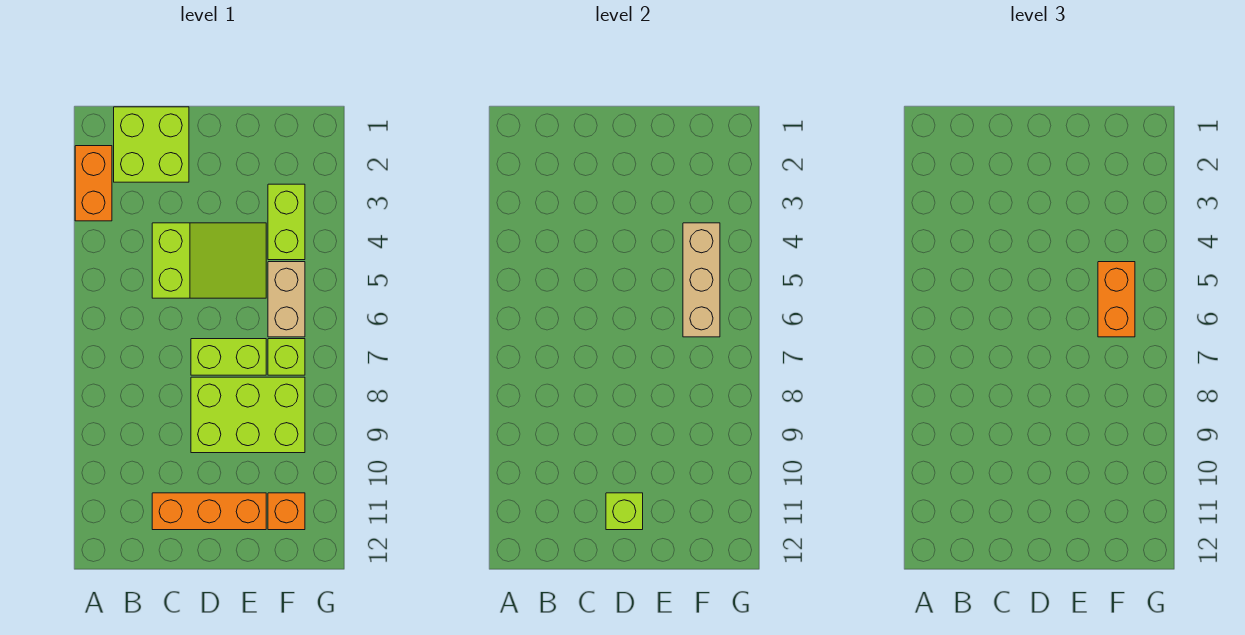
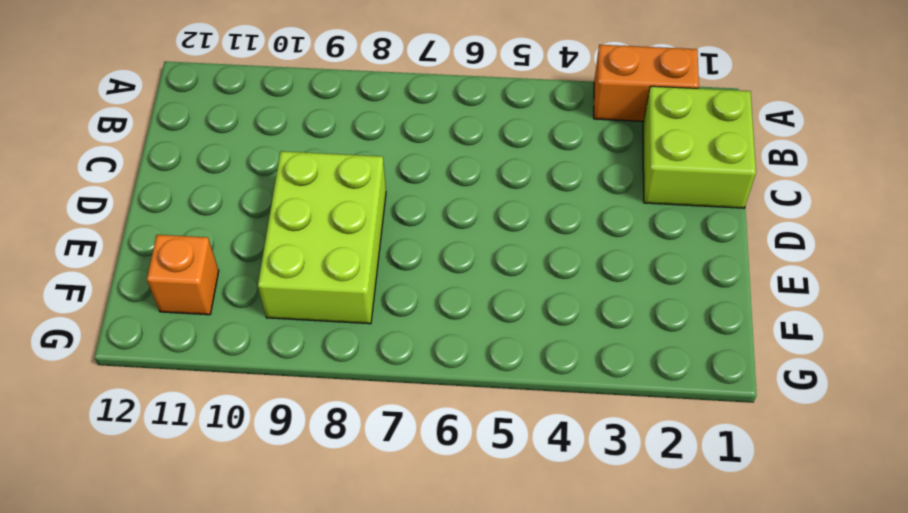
none -> lime 2x3 slope [152,223,266,298]
none -> orange 1x3 brick [152,493,266,530]
none -> lime 1x2 brick [191,339,266,375]

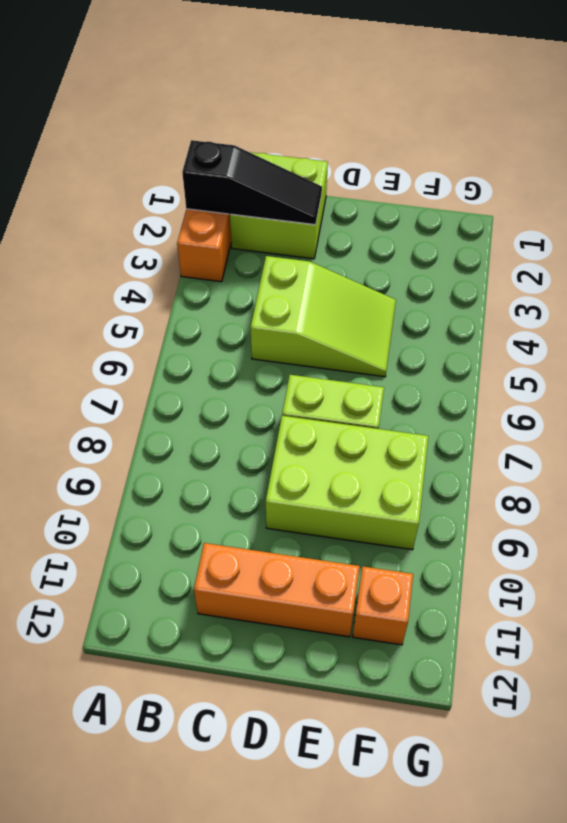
black 1x3 slope [182,140,322,225] -> none
none -> lime 1x2 brick [268,184,305,260]
none -> tan 1x2 brick [268,262,305,337]
none -> lime 1x1 brick [268,339,305,375]

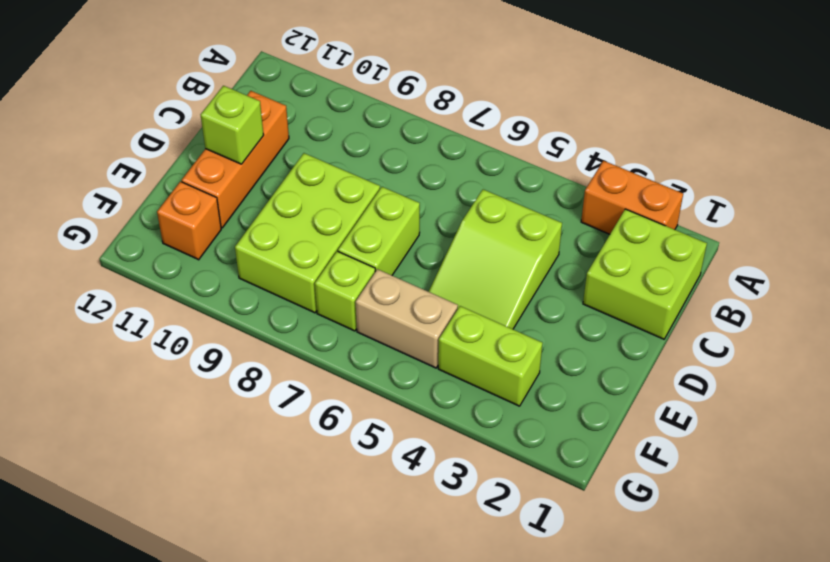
none -> tan 1x3 brick [683,223,720,337]
none -> orange 1x2 brick [1098,262,1135,337]

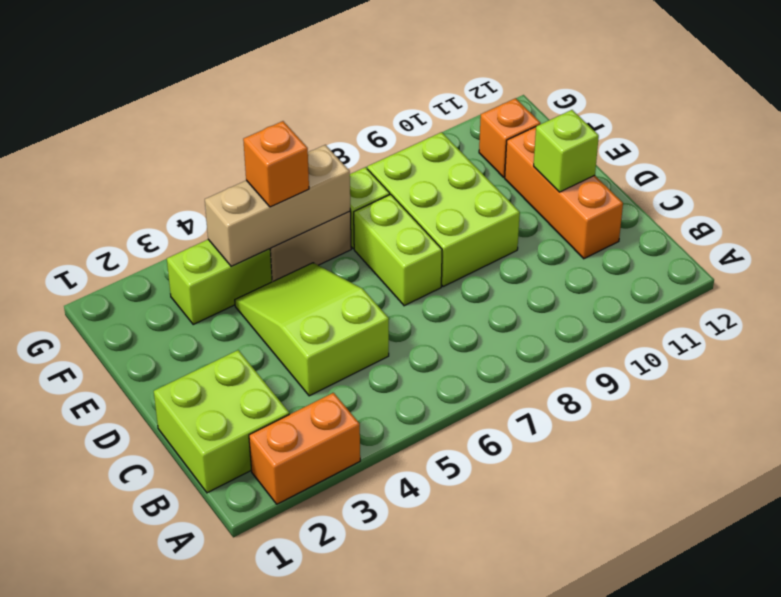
orange 1x1 brick [243,121,309,207] -> orange 1x2 brick [1098,262,1135,337]

